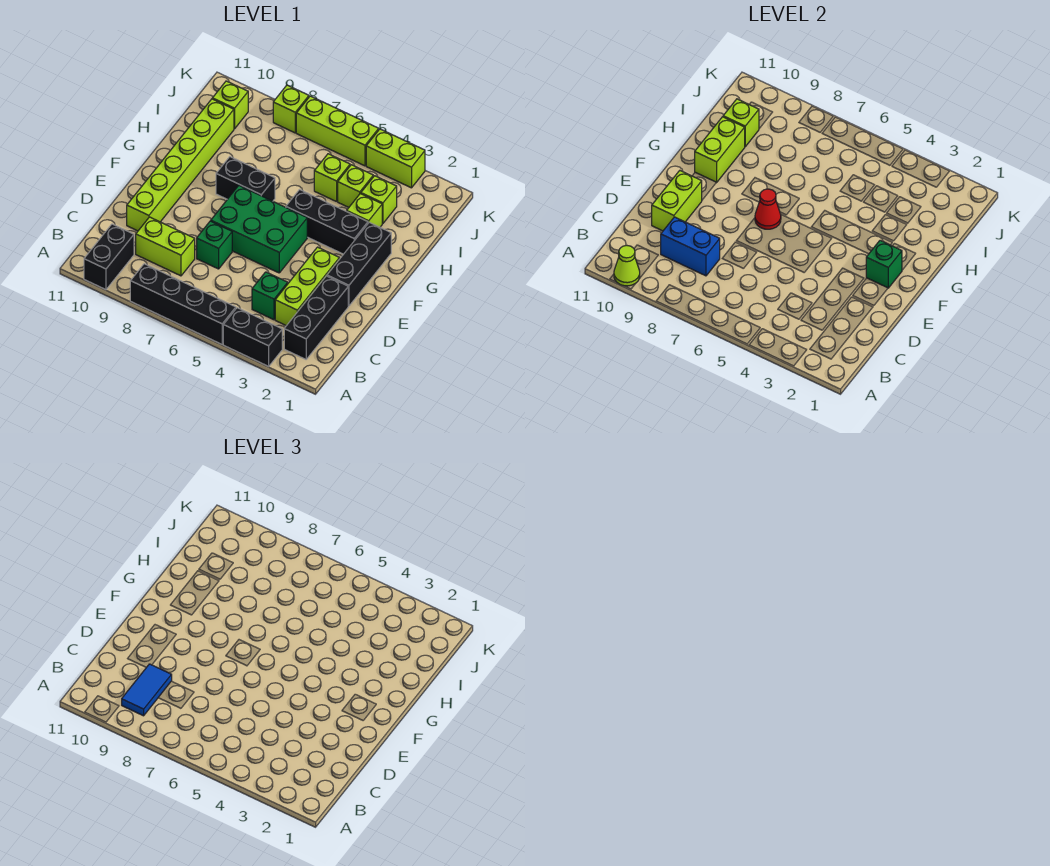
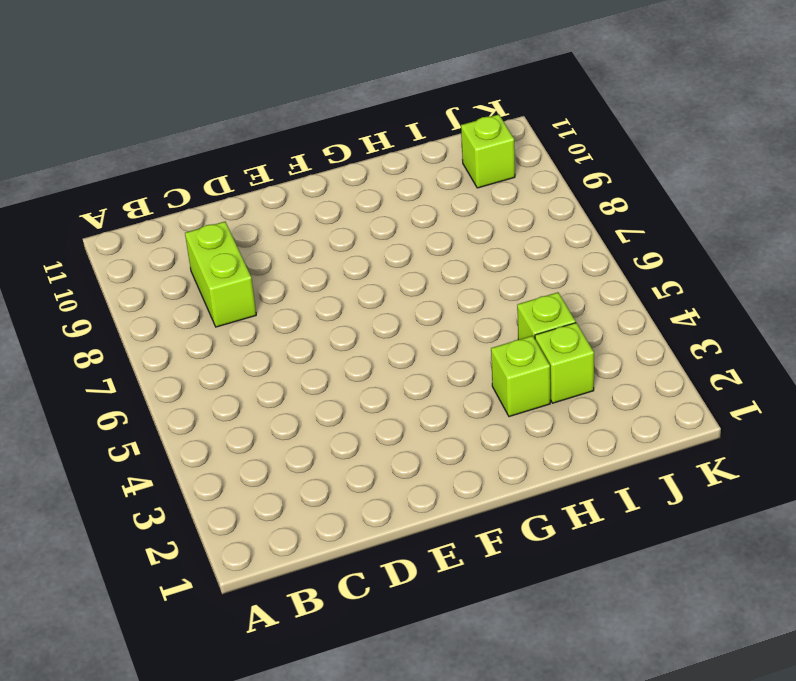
none -> black 1x2 brick [223,308,282,366]
none -> black 1x4 brick [130,264,236,344]
none -> black 1x2 brick [84,224,134,290]

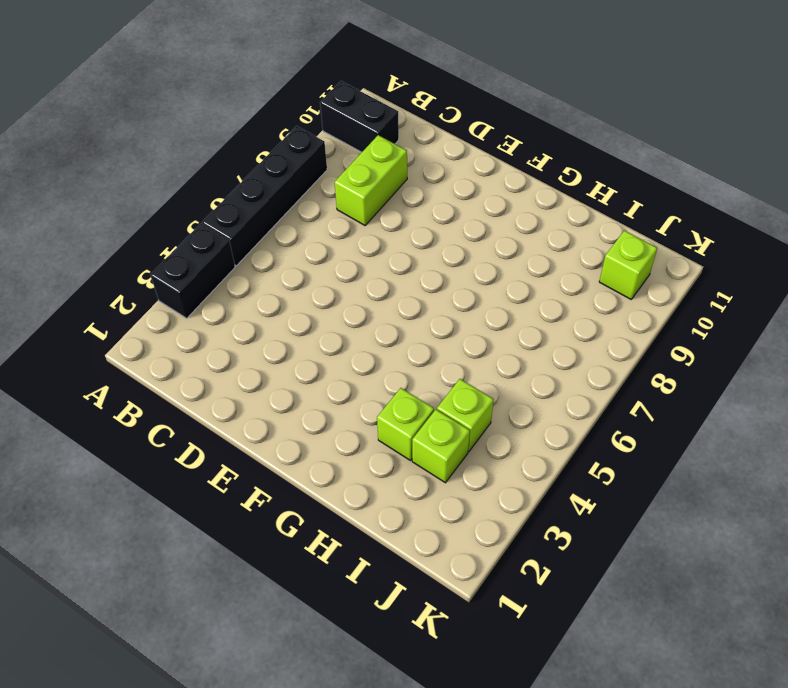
none -> black 1x3 brick [284,276,348,359]
none -> lime 1x3 brick [275,247,339,326]
none -> green 1x1 brick [252,272,288,320]

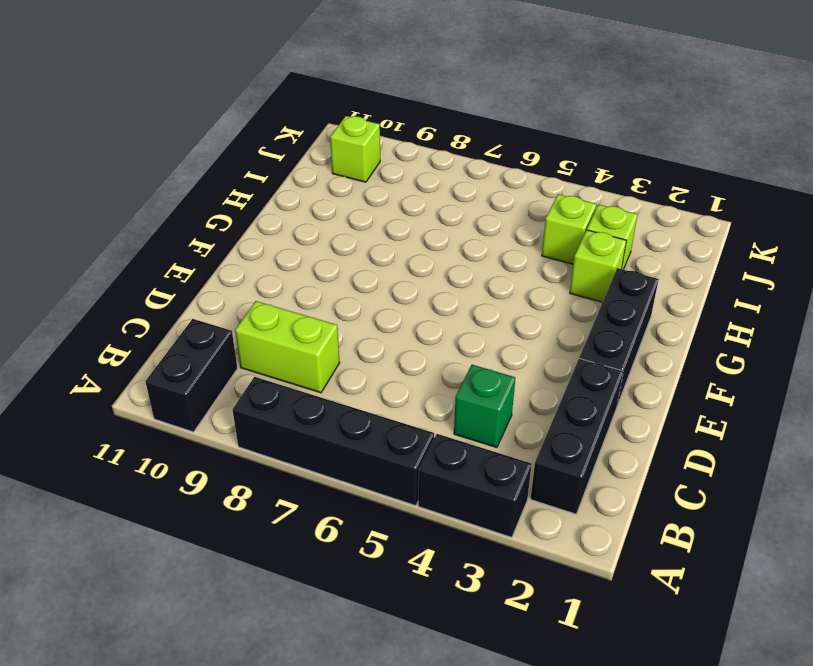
none -> lime 1x3 brick [275,247,339,326]
none -> green 1x1 brick [197,221,232,269]
none -> lime 1x6 brick [127,99,234,231]

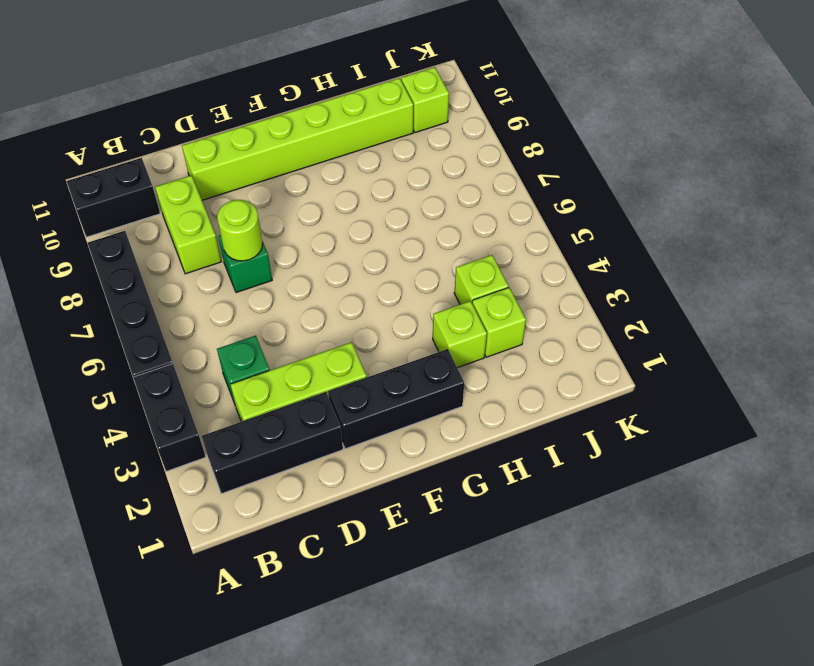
lime 1x1 round brick [217,200,263,261] -> none
none -> green 2x3 brick [211,186,307,273]
none -> black 1x3 brick [286,190,368,254]
none -> black 1x2 brick [216,157,275,201]

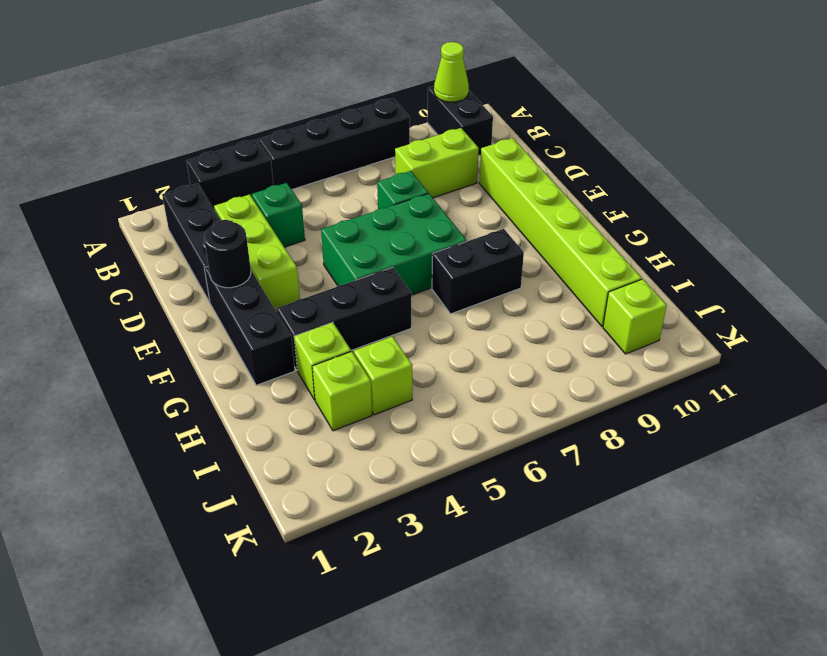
black 1x1 round brick [204,220,251,288] -> none
none -> lime 1x1 brick [314,154,350,202]
none -> lime 1x2 brick [366,129,425,188]
none -> lime 1x3 brick [296,96,379,166]

